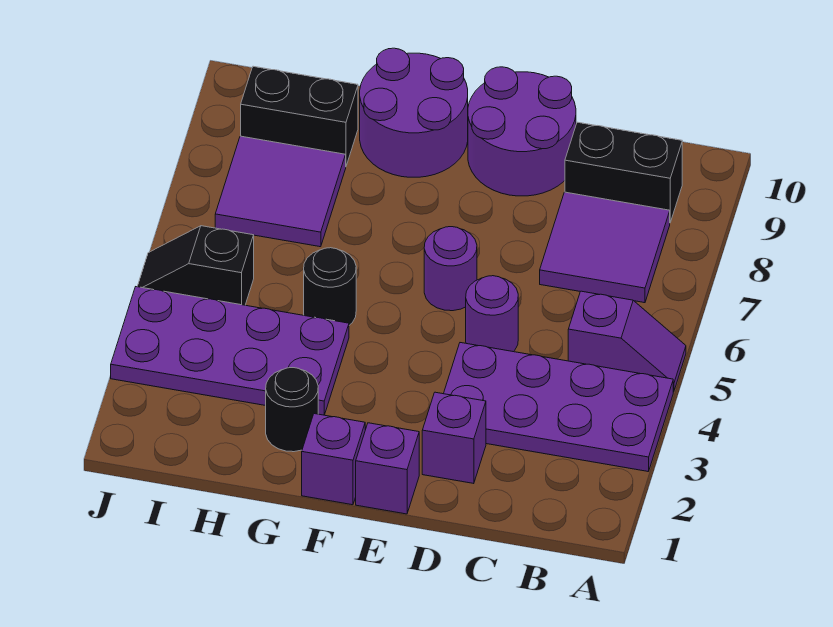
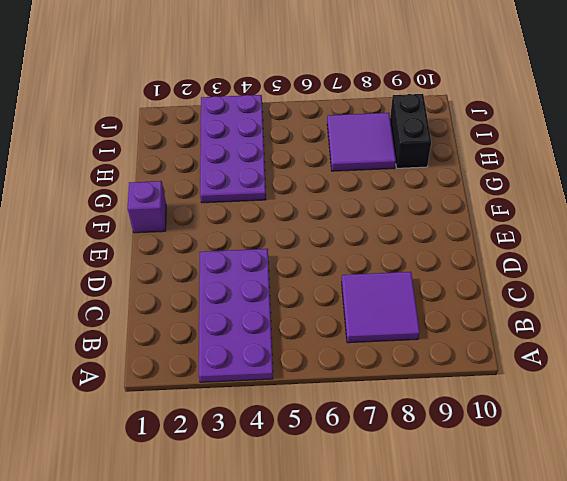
none -> purple 1x2 slope [568,291,686,392]
none -> black 1x2 brick [565,122,682,222]
none -> purple 1x1 brick [422,392,486,484]

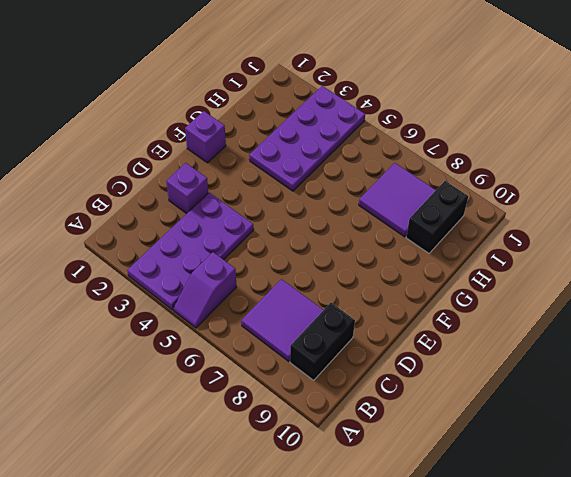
none -> purple 1x1 round brick [466,276,518,352]
none -> purple 2x2 round brick [468,67,576,196]
none -> purple 1x1 brick [356,423,419,514]

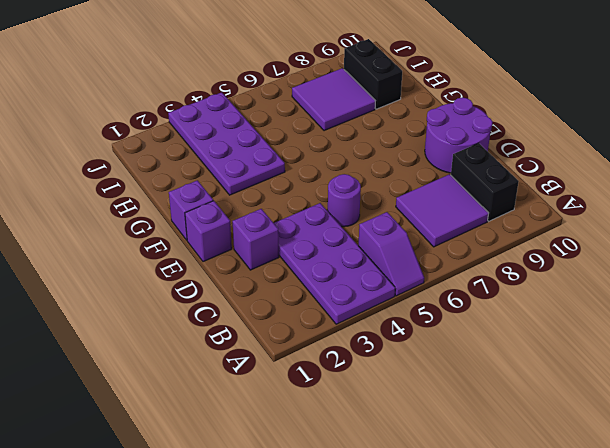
none -> purple 1x1 round brick [424,227,477,311]
none -> purple 2x2 round brick [360,48,468,177]
none -> black 1x1 round brick [266,368,318,452]

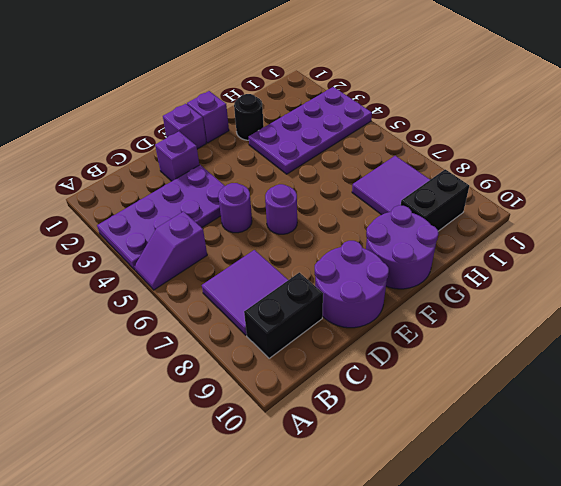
none -> black 1x1 round brick [304,248,356,325]
none -> black 1x2 slope [137,226,254,305]

